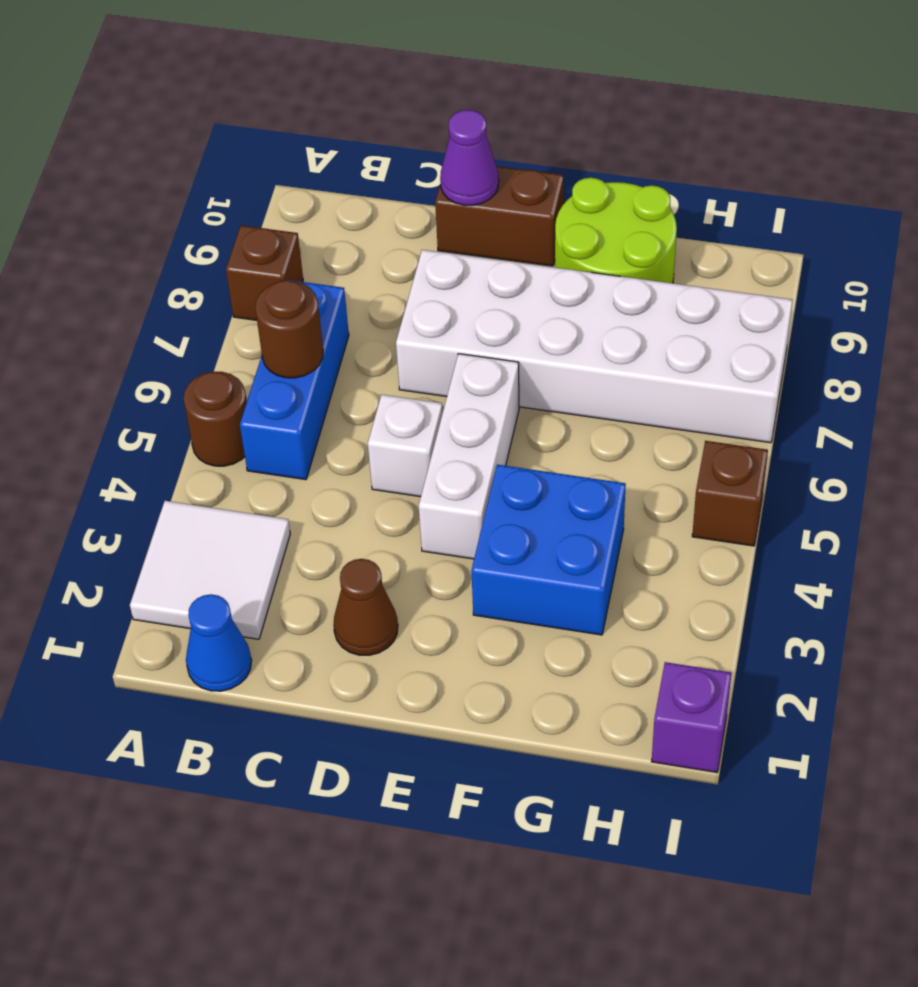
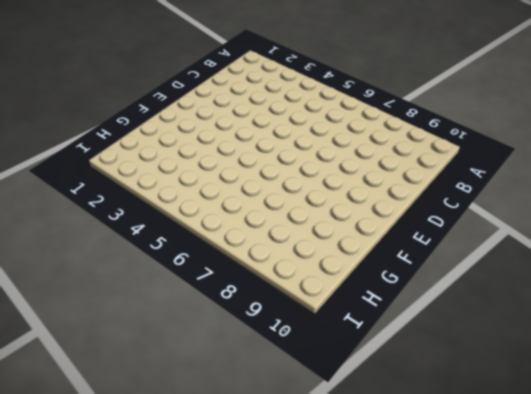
none -> white 2x2 tile [130,501,290,639]
none -> brown 1x1 round brick [184,372,247,466]
none -> brown 1x1 brick [226,225,303,320]

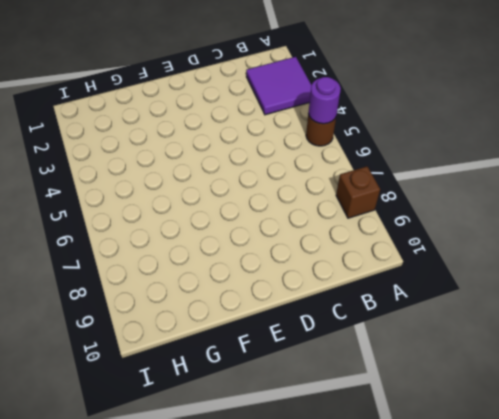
purple 2x2 tile [246,57,311,115] -> white 2x2 tile [130,501,290,639]
purple 1x1 round brick [308,77,341,124] -> none
none -> blue 1x1 cone [186,594,252,691]
none -> blue 1x3 brick [240,280,349,480]
none -> brown 1x1 cone [333,559,398,655]

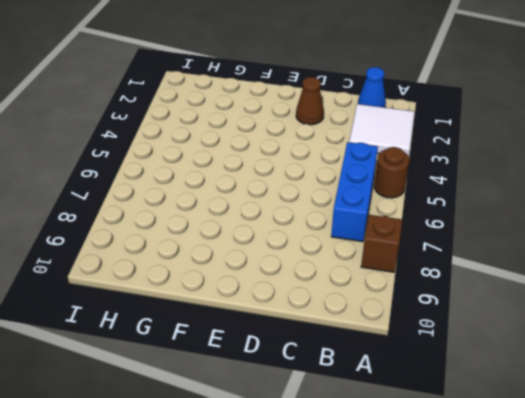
none -> white 1x1 brick [368,395,443,497]
none -> white 2x6 brick [396,250,793,443]
none -> brown 1x2 brick [435,166,564,266]

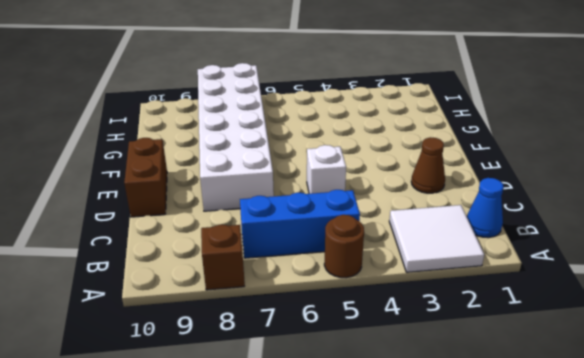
none -> white 1x3 brick [419,354,519,559]
none -> blue 2x2 brick [471,465,626,635]
none -> lime 2x2 round brick [555,178,677,283]

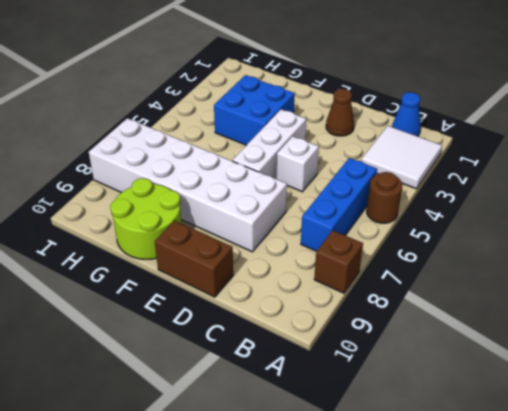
none -> purple 1x1 brick [652,662,732,772]
none -> brown 1x1 brick [692,441,768,546]
none -> brown 1x1 round brick [255,280,323,378]

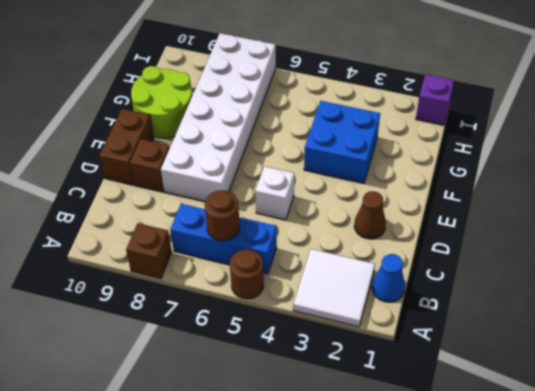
brown 1x1 brick [130,139,170,192] -> brown 1x1 brick moved to [692,441,768,546]
none -> white 1x3 brick [419,354,519,559]
none -> purple 1x1 cone [440,110,499,205]

